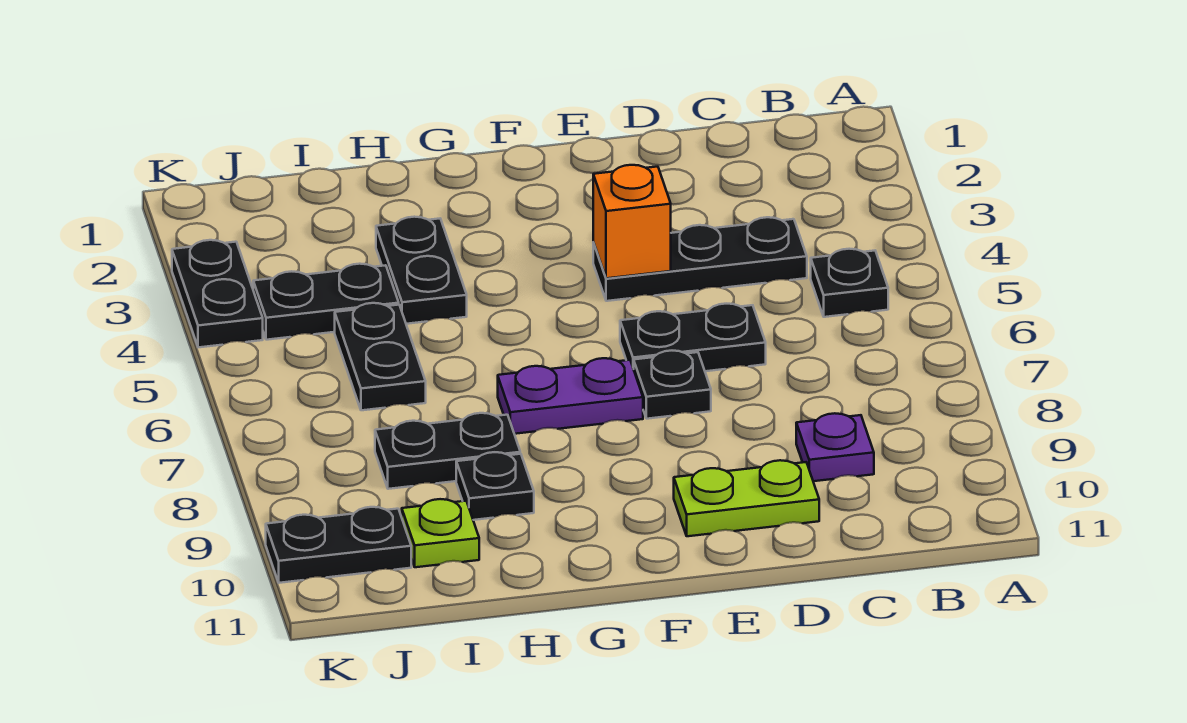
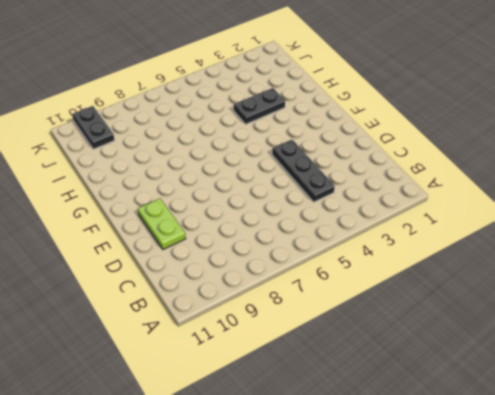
none -> black 1x1 plate [811,249,888,317]
none -> purple 1x1 plate [796,413,874,481]
none -> black 1x2 plate [620,304,766,371]

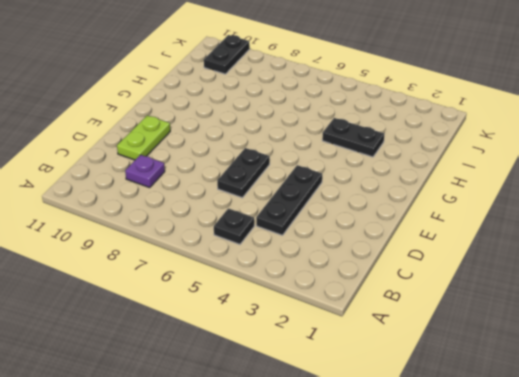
none -> black 1x1 plate [634,351,711,419]
none -> purple 1x2 plate [498,358,643,434]
none -> black 1x2 plate [375,413,520,489]

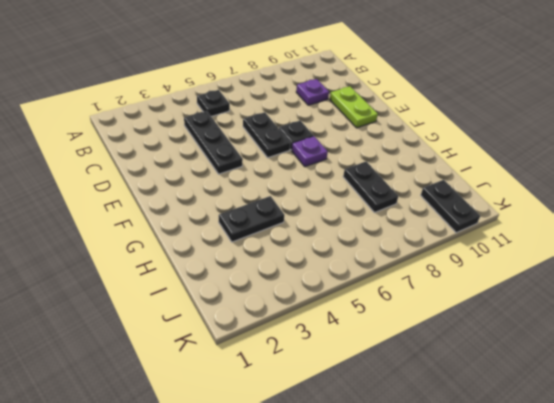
purple 1x1 plate [291,136,328,167] -> purple 1x2 plate [498,358,643,434]
none -> black 1x1 plate [456,452,534,520]
none -> black 1x2 plate [253,264,399,340]
none -> black 1x2 plate [335,303,426,410]

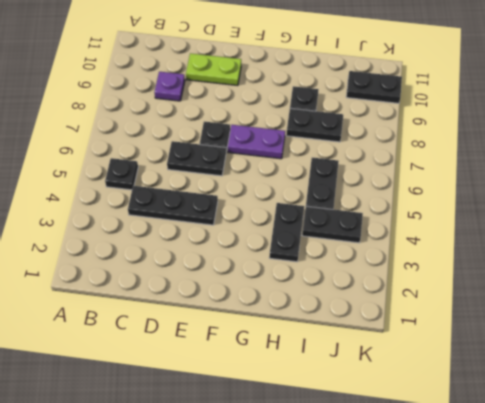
none -> lime 1x1 plate [402,499,479,567]
none -> black 1x2 plate [172,240,263,347]
none -> orange 1x1 brick [593,165,671,278]

